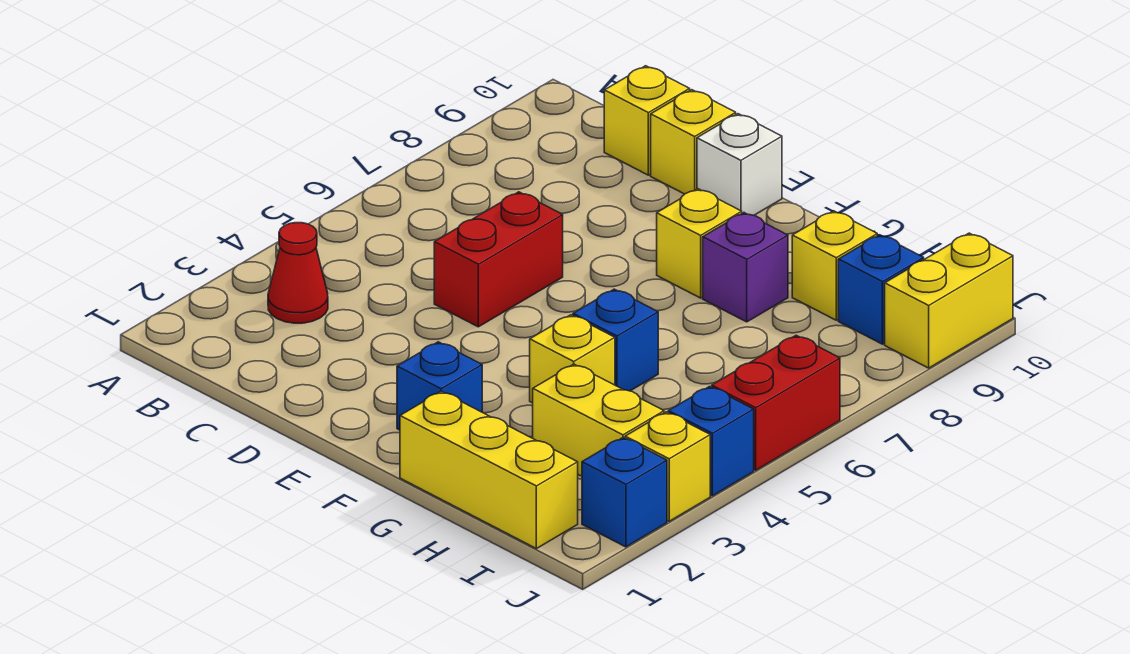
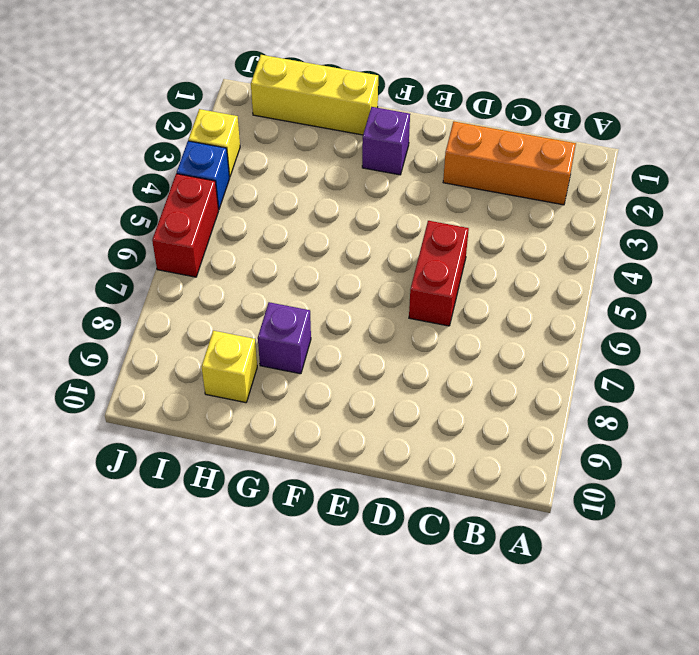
orange 1x3 brick [443,121,576,205] -> none
purple 1x1 brick [362,107,410,175] -> blue 1x1 brick [397,342,482,430]
none -> red 1x1 cone [268,223,328,323]
none -> yellow 1x1 brick [604,66,690,175]
none -> yellow 1x1 brick [651,90,736,194]

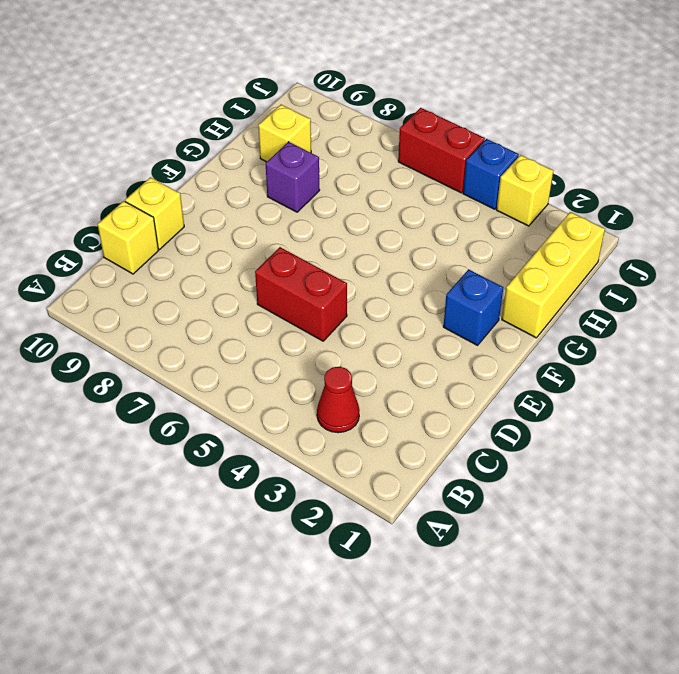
none -> white 1x1 brick [697,114,782,215]
none -> yellow 1x1 brick [657,189,742,298]
none -> yellow 1x1 brick [530,315,615,403]

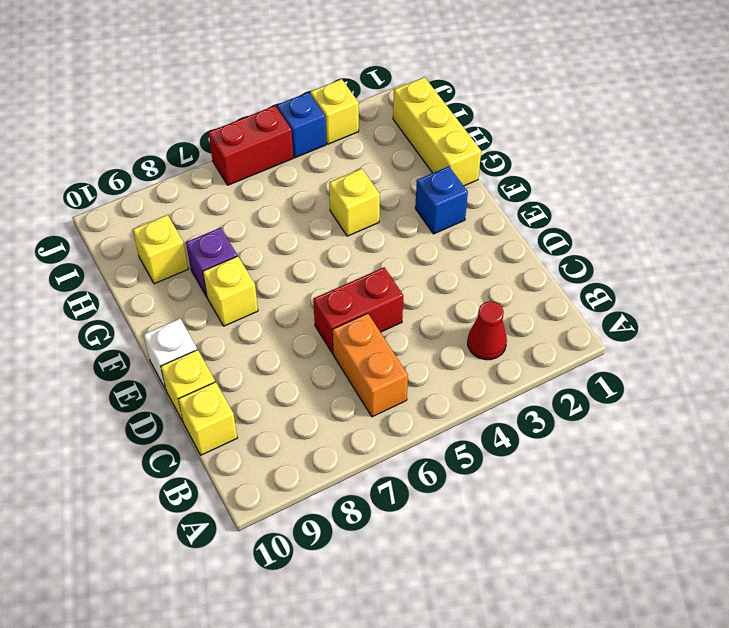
orange 1x2 brick [333,313,408,417] -> none
none -> blue 1x1 brick [573,289,658,391]
none -> yellow 1x2 brick [533,364,664,476]
none -> blue 1x1 brick [838,235,924,344]

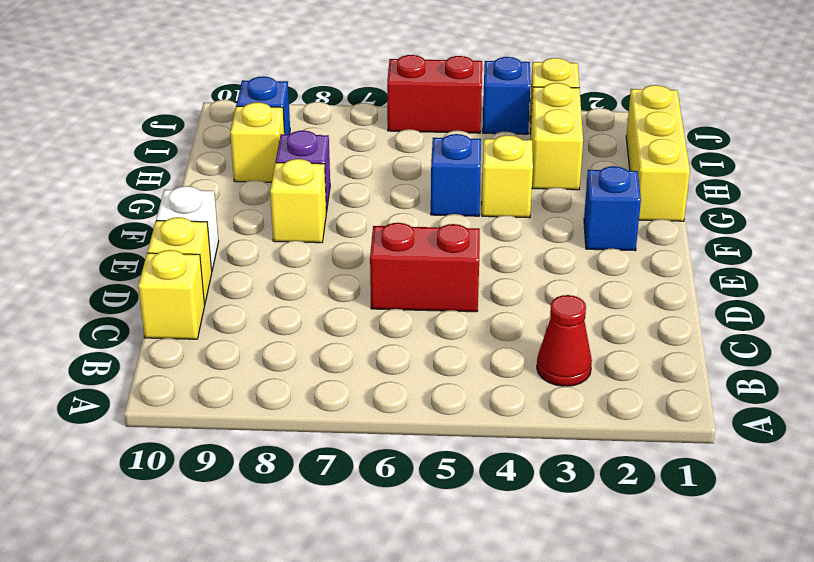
none -> blue 1x1 brick [582,438,667,547]
none -> yellow 1x2 brick [885,233,1013,368]

